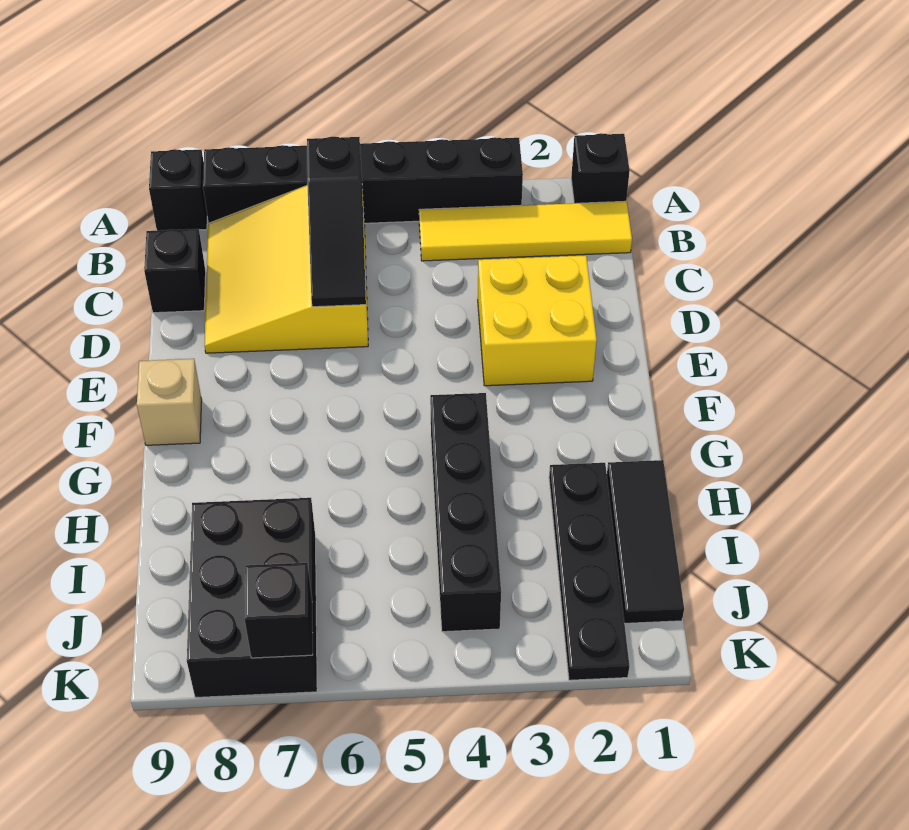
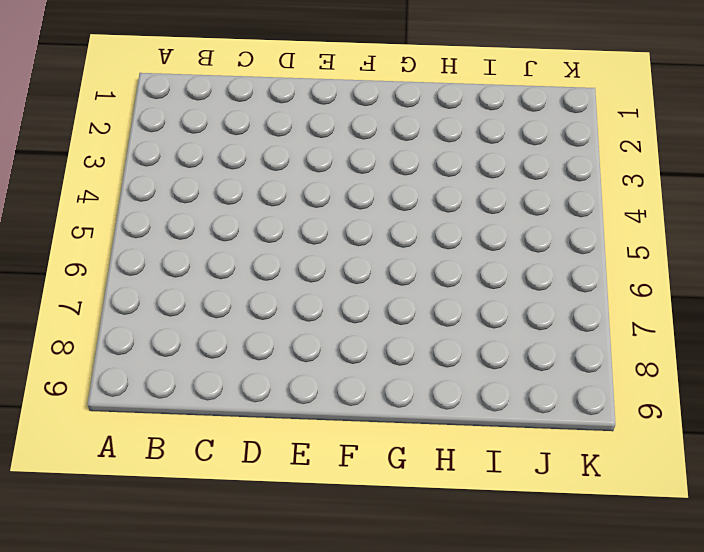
none -> black 1x1 brick [571,133,630,203]
none -> black 1x6 brick [203,137,523,223]
none -> black 1x1 brick [149,149,207,231]

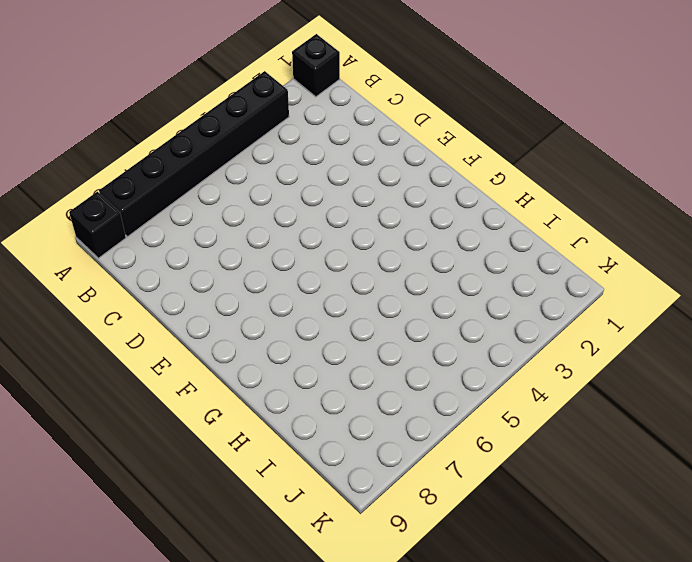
none -> yellow 1x4 tile [419,201,632,261]
none -> yellow 3x3 slope [204,186,368,353]
none -> black 1x1 brick [144,229,206,313]

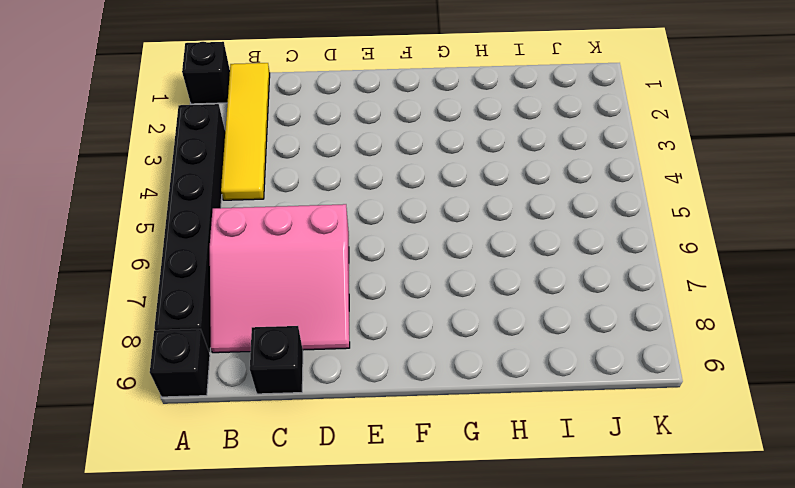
pink 3x3 slope [210,204,350,353] -> yellow 3x3 slope [204,186,368,353]
none -> yellow 2x2 brick [478,255,597,386]
none -> tan 1x1 brick [137,359,202,445]
none -> black 1x4 brick [430,393,501,632]

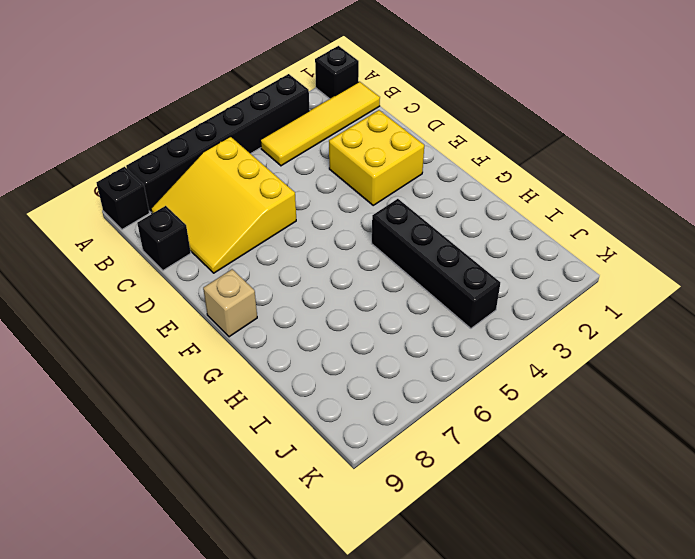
none -> black 1x3 tile [607,460,684,623]
none -> black 1x4 plate [549,463,629,680]
none -> black 2x3 brick [187,498,317,698]

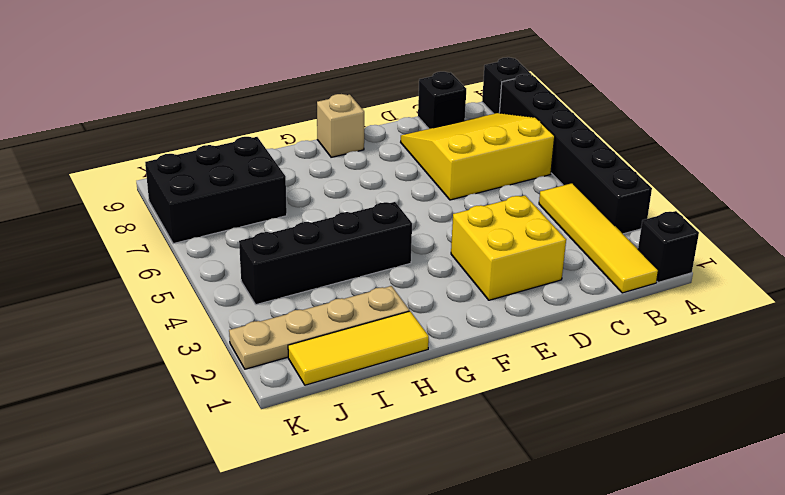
yellow 1x3 tile [288,311,429,385] -> black 1x3 tile [607,460,684,623]
tan 1x4 plate [229,286,409,369] -> black 1x4 plate [549,463,629,680]
none -> black 1x3 slope [307,137,366,307]
none -> black 1x1 brick [245,563,313,658]

